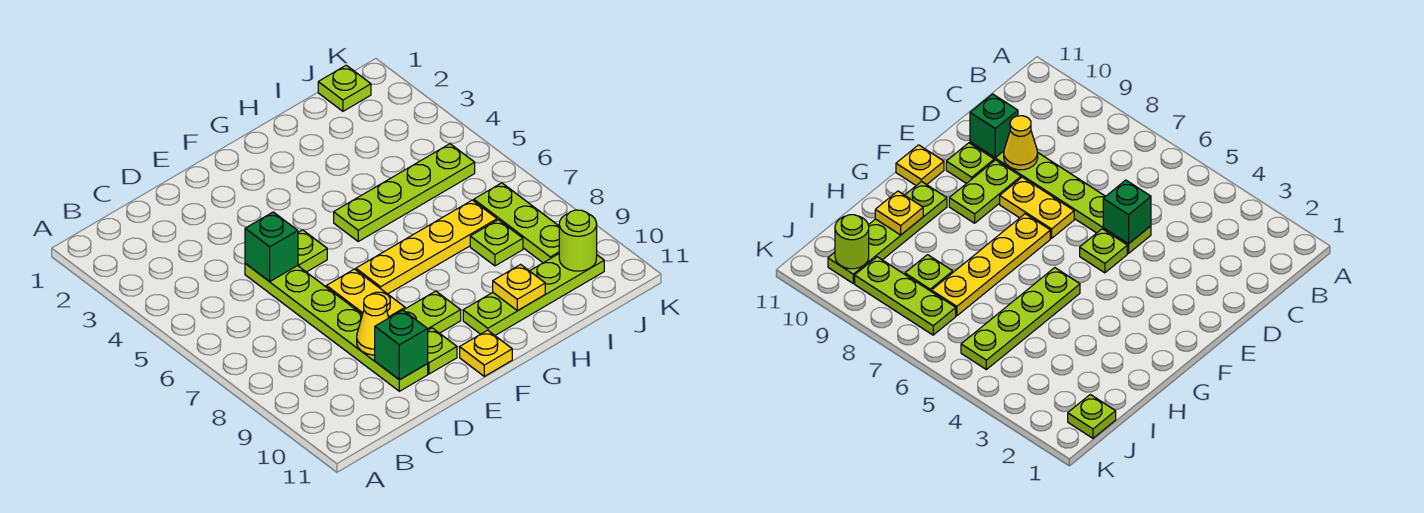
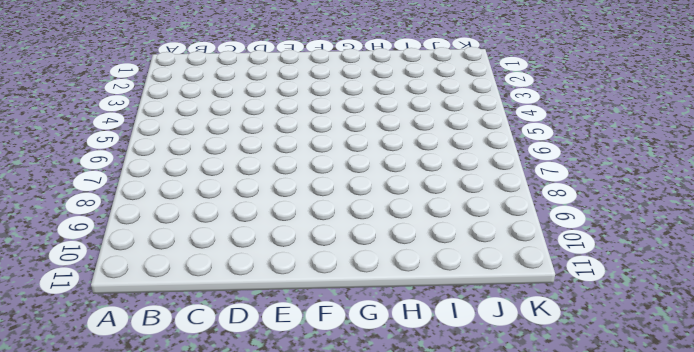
none -> lime 1x6 plate [245,264,428,391]
none -> lime 1x1 plate [298,230,327,272]
none -> yellow 1x2 plate [326,269,405,318]

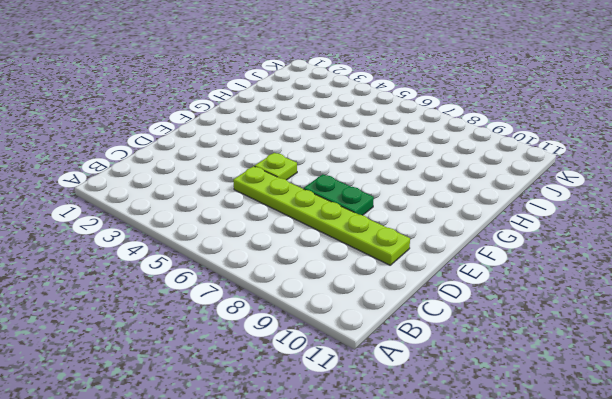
green 1x2 plate [304,174,374,215] -> yellow 1x2 plate [326,269,405,318]
none -> lime 1x2 plate [404,291,461,333]
none -> lime 1x1 plate [427,328,457,374]
none -> yellow 1x4 plate [356,200,497,294]

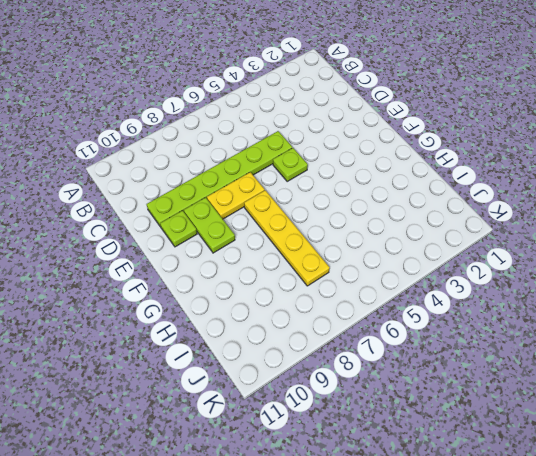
none -> yellow 1x1 plate [460,330,512,376]
none -> lime 1x4 plate [334,144,475,241]
none -> lime 1x4 plate [463,254,604,335]

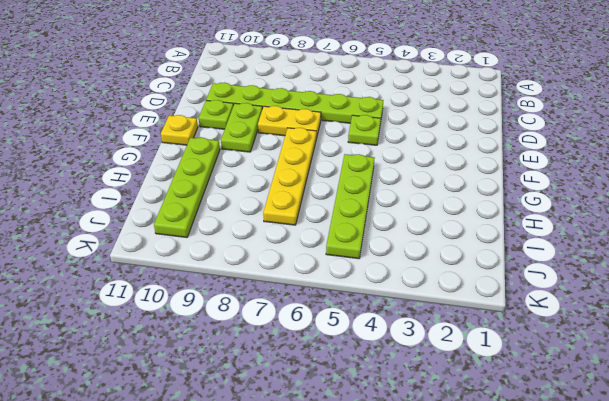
none -> lime 1x1 plate [470,220,523,266]
none -> lime 1x1 plate [318,65,371,111]
none -> lime 1x3 plate [474,183,559,263]

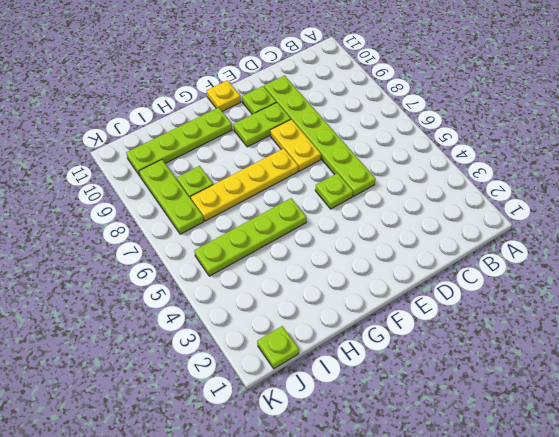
none -> green 1x1 brick [245,212,298,282]
none -> yellow 1x1 cone [357,294,389,355]
none -> green 1x1 brick [375,310,428,380]

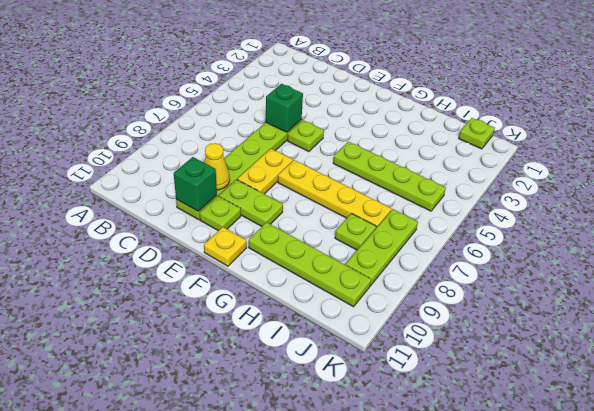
none -> yellow 1x1 plate [493,264,545,311]
none -> lime 1x1 round brick [559,210,597,271]

